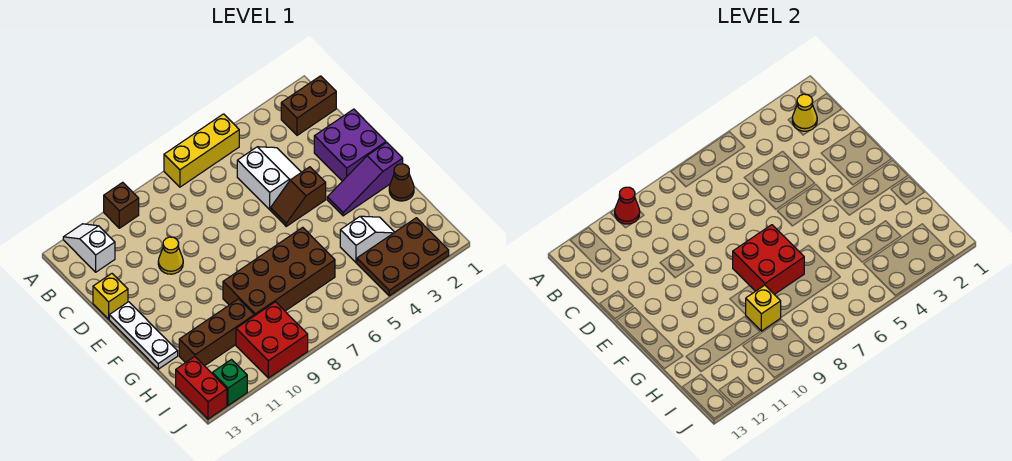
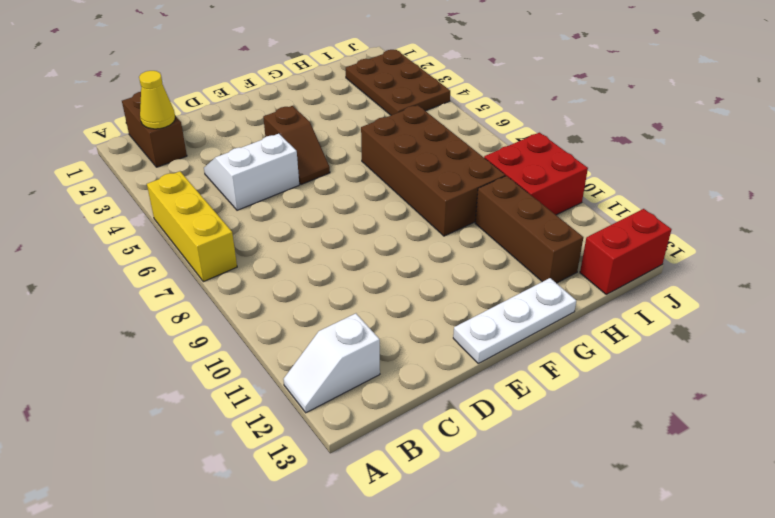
none -> brown 1x1 brick [104,182,139,228]
none -> purple 2x2 brick [314,109,386,181]
none -> yellow 1x1 cone [158,237,183,274]

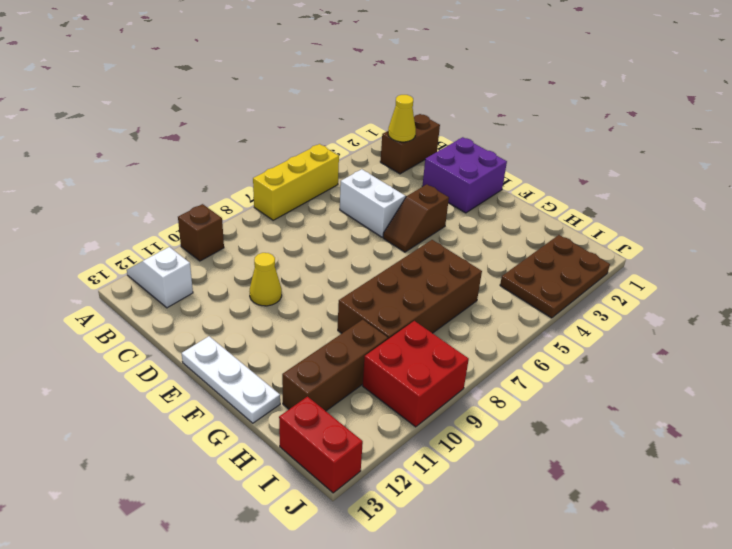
none -> yellow 1x1 brick [93,274,128,319]
none -> purple 1x3 slope [327,143,403,216]
none -> brown 1x1 cone [389,164,414,201]

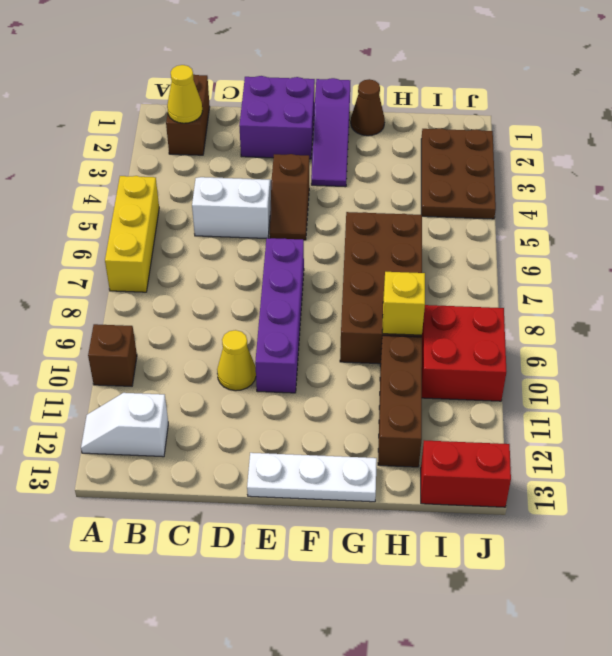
purple 1x4 brick [255,238,304,393] -> none
none -> yellow 1x1 brick [93,274,128,319]
none -> white 1x2 slope [340,216,395,263]
none -> green 1x1 brick [212,360,247,405]

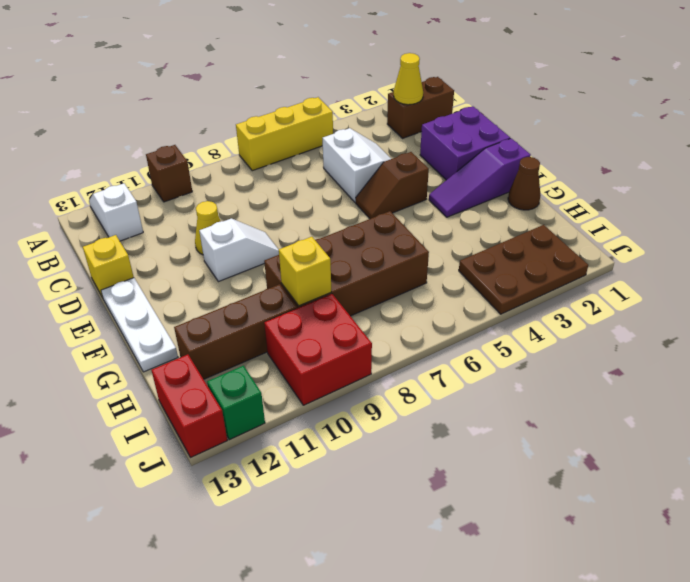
white 1x2 slope [199,218,279,282] -> white 1x2 slope moved to [340,216,395,263]
none -> red 1x1 cone [615,187,640,224]
none -> red 2x2 brick [733,225,804,294]

